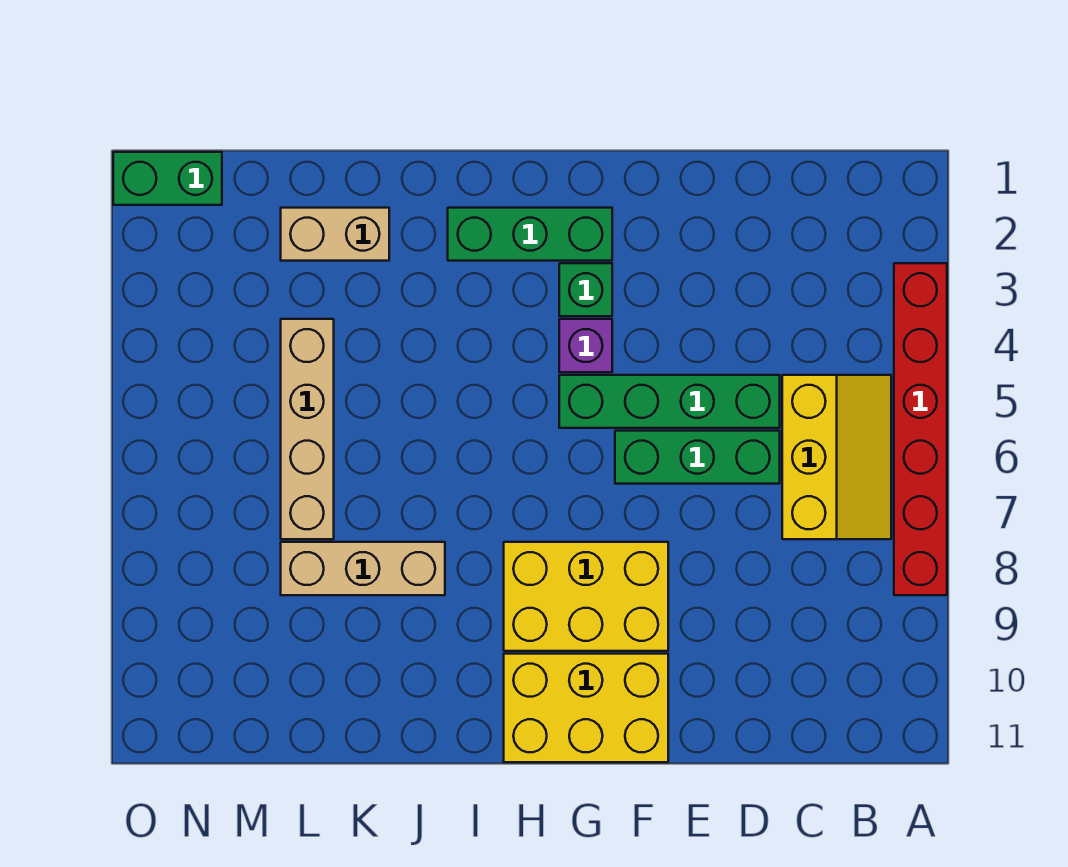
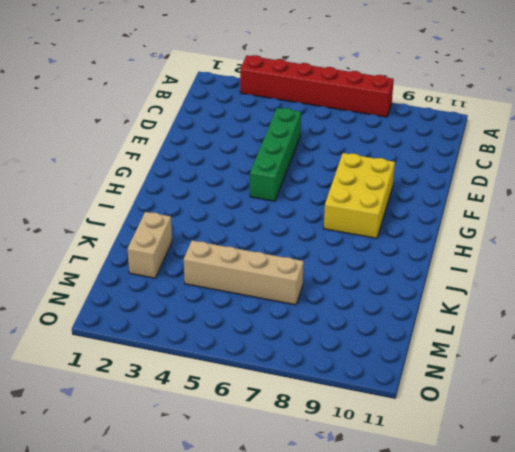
none -> yellow 2x3 slope [782,375,891,539]
none -> green 1x3 brick [615,431,780,484]
none -> yellow 2x3 brick [504,654,668,762]

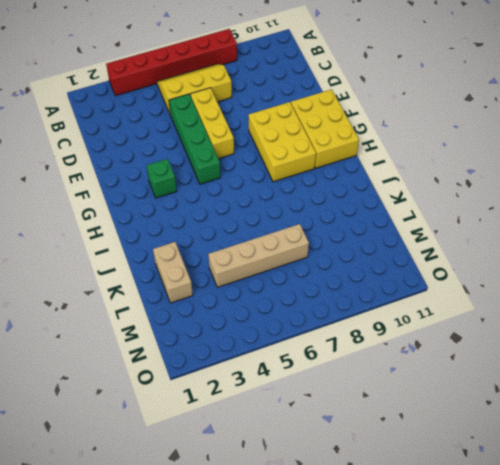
yellow 1x3 brick [191,88,234,159] -> green 1x3 brick [615,431,780,484]
none -> green 1x3 brick [448,208,612,261]
none -> purple 1x1 brick [559,319,612,372]
none -> tan 1x3 brick [281,542,445,595]

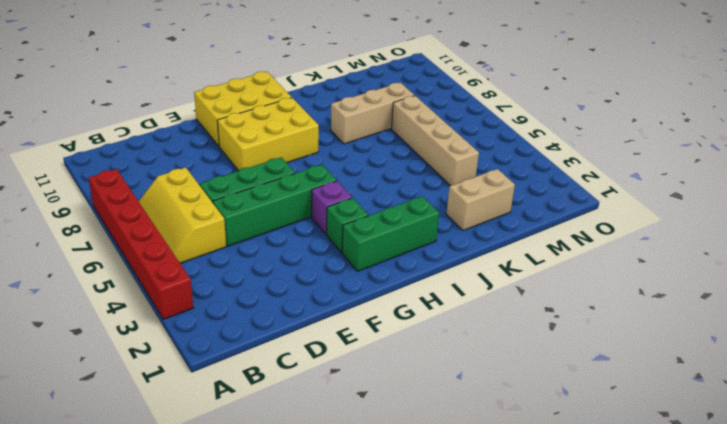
none -> green 1x2 brick [113,152,222,205]

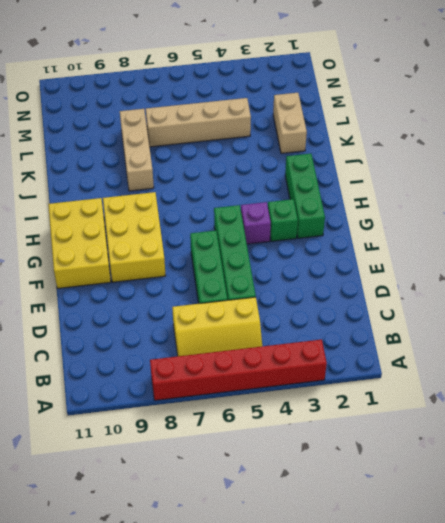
none -> green 1x2 brick [113,152,222,205]

